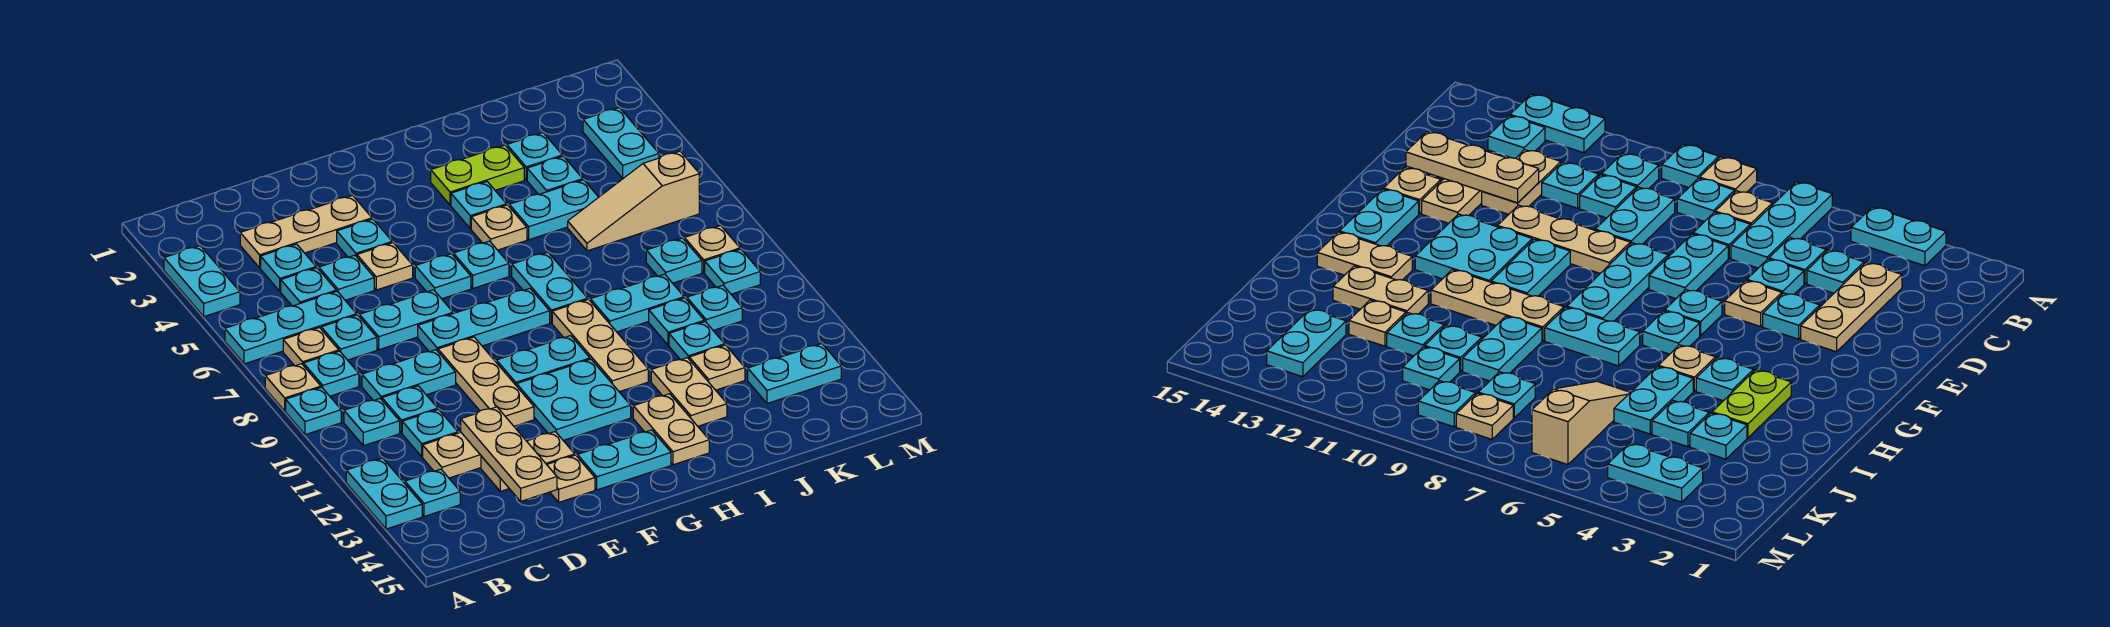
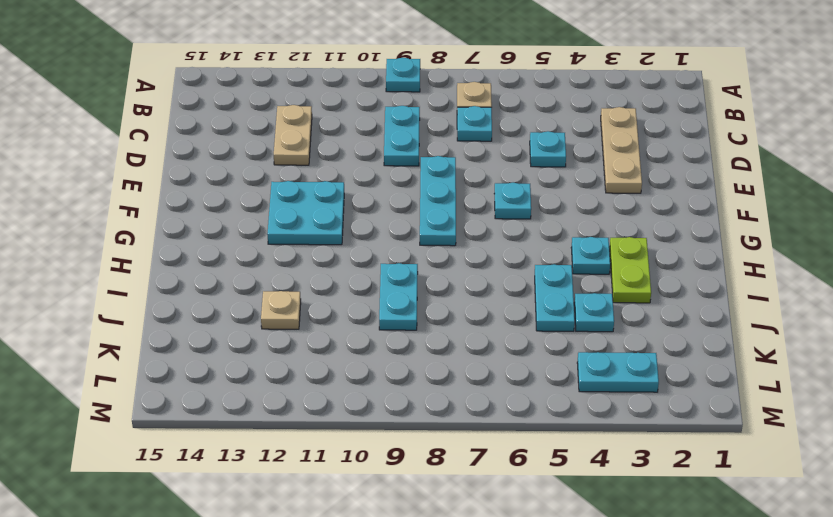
none -> cyan 1x2 plate [164,246,240,316]
none -> cyan 1x3 plate [225,291,357,364]
none -> tan 1x1 plate [265,364,321,411]
none -> cyan 1x2 plate [346,458,422,529]

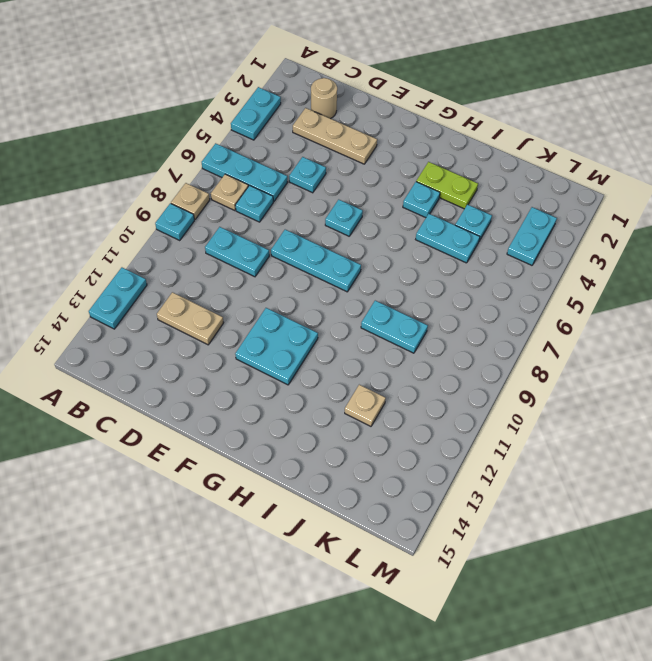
tan 1x1 round brick [311,78,337,119] -> none
none -> cyan 1x1 plate [303,351,359,396]
none -> cyan 1x1 plate [344,399,400,446]
none -> cyan 1x1 plate [405,469,460,517]
none -> cyan 1x1 plate [261,244,316,291]

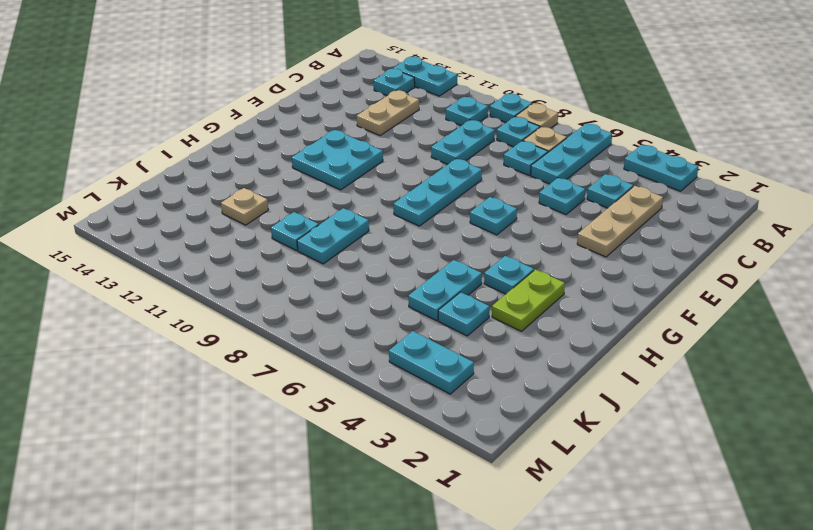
none -> cyan 1x1 plate [281,268,336,306]
none -> cyan 1x1 plate [382,386,438,433]
none -> cyan 1x1 plate [402,409,458,457]
none -> cyan 1x2 plate [359,290,453,350]

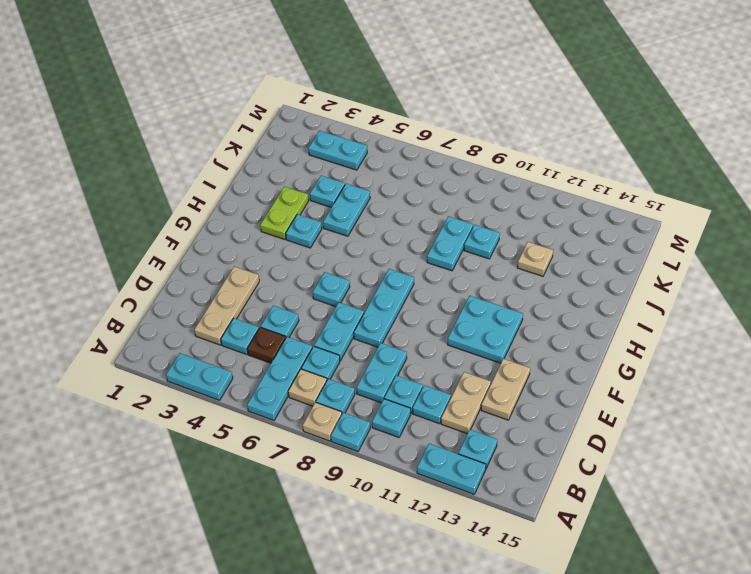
brown 1x1 plate [247,327,286,363] -> cyan 1x1 plate [281,268,336,306]
none -> cyan 1x1 plate [337,219,392,257]
none -> tan 1x1 plate [357,243,413,290]
none -> tan 1x3 plate [438,337,534,426]
none -> tan 1x1 plate [547,455,595,502]

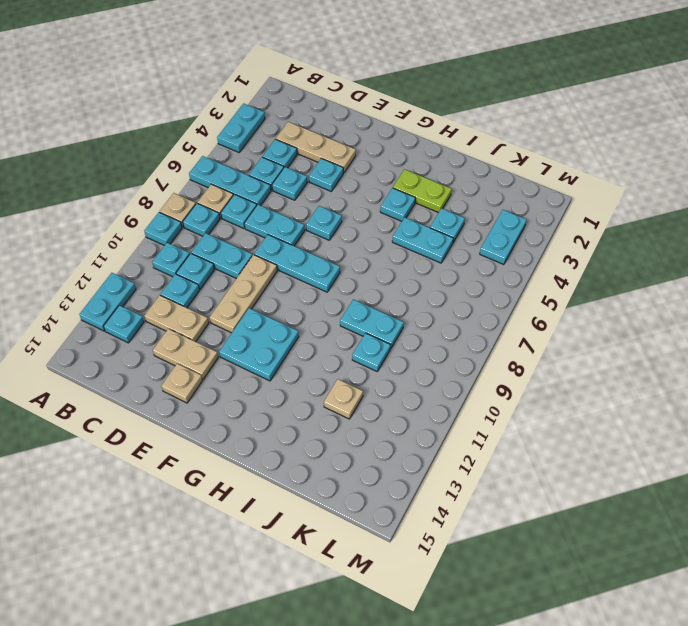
none -> tan 1x1 plate [357,243,413,290]
none -> cyan 1x2 plate [496,336,590,386]
none -> cyan 1x2 plate [577,430,671,490]
none -> cyan 1x1 plate [453,241,509,288]

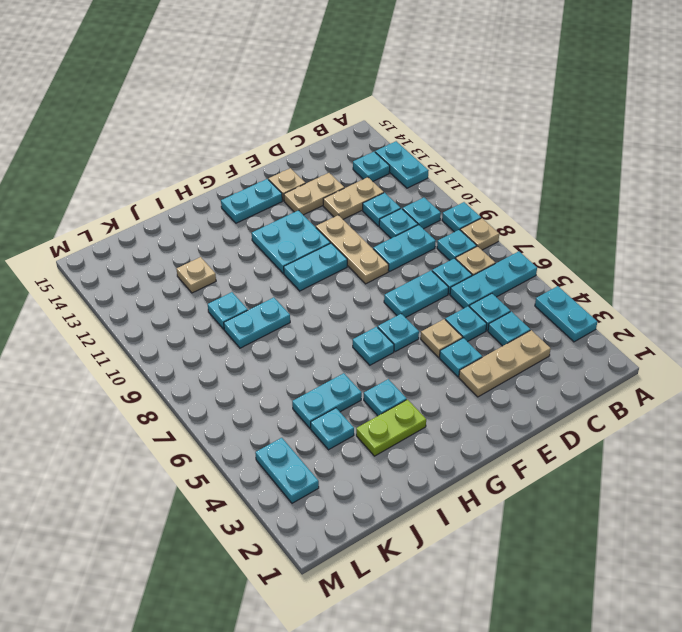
none -> cyan 1x3 plate [418,289,550,352]
none -> tan 1x1 plate [471,205,527,250]
none -> cyan 1x2 plate [512,252,588,323]
none -> tan 1x3 plate [552,299,648,392]

